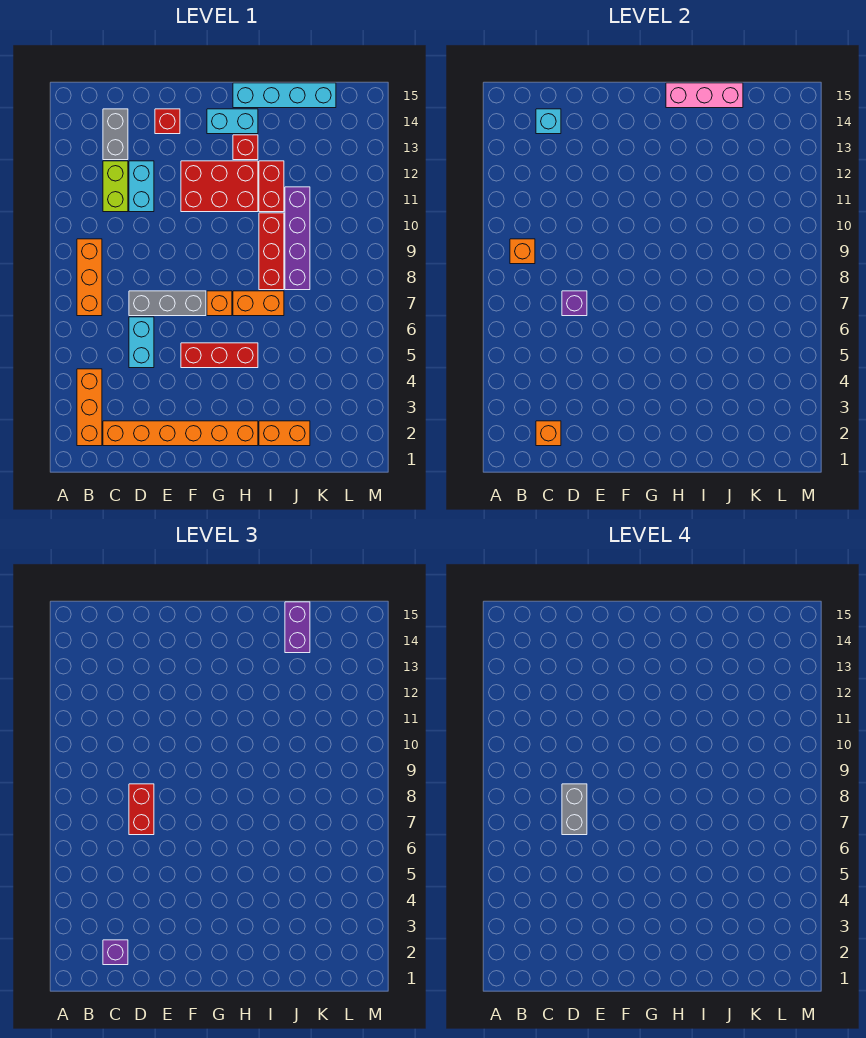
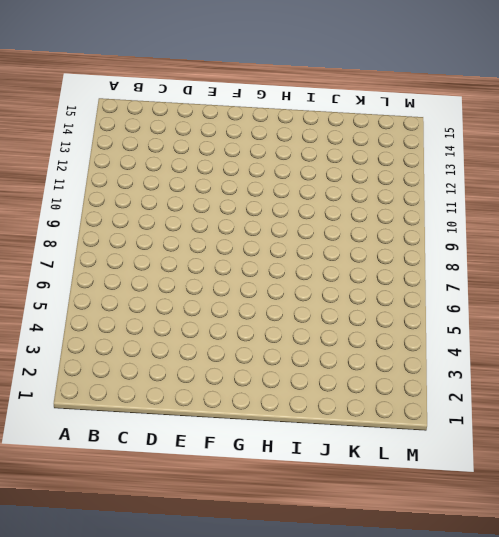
none -> orange 1x3 brick [77,369,102,446]
none -> orange 1x3 brick [77,239,102,316]
none -> orange 1x6 brick [103,421,258,446]

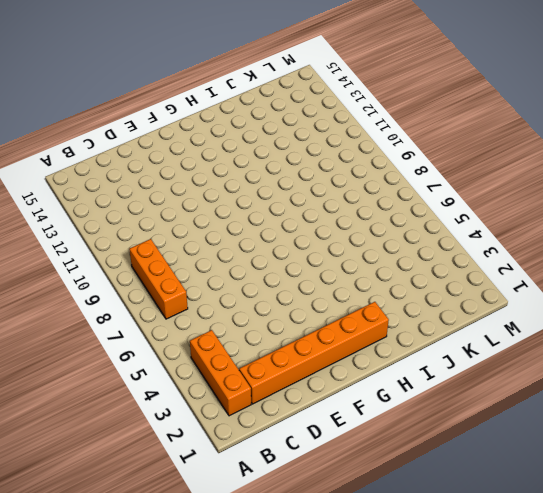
none -> lime 1x2 brick [103,161,128,212]
none -> grey 1x2 brick [103,109,128,160]
none -> cyan 1x2 brick [129,317,154,368]

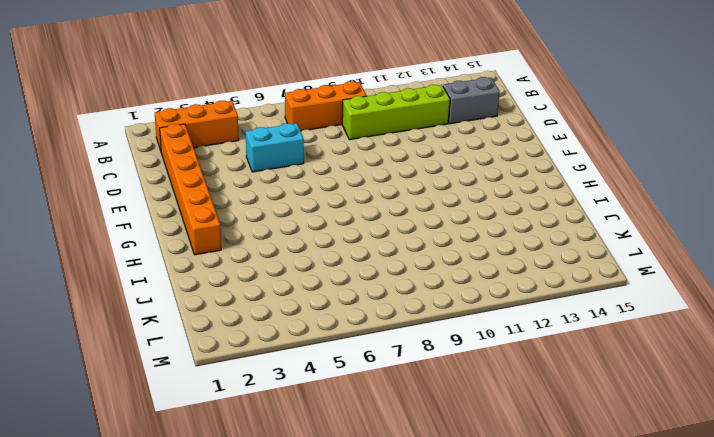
lime 1x4 brick [342,85,450,140] -> lime 1x2 brick [103,161,128,212]
none -> grey 1x3 brick [129,291,206,316]
none -> cyan 1x2 brick [129,161,154,212]
none -> red 1x1 brick [155,109,180,134]

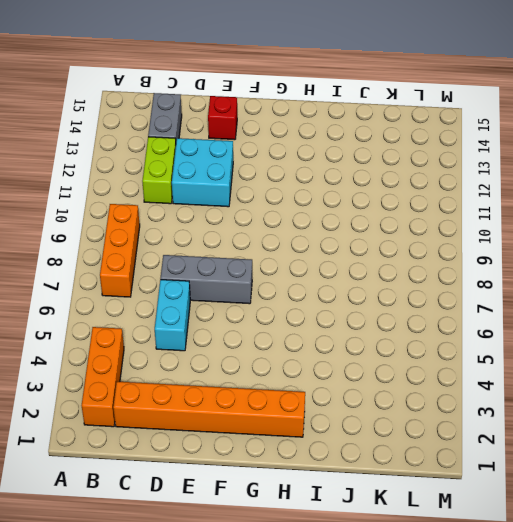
cyan 2x2 brick [172,138,233,207] -> cyan 1x2 brick [129,161,154,212]
none -> red 1x3 brick [181,343,258,368]
none -> red 2x3 brick [181,161,258,212]
none -> orange 1x1 brick [207,291,232,316]

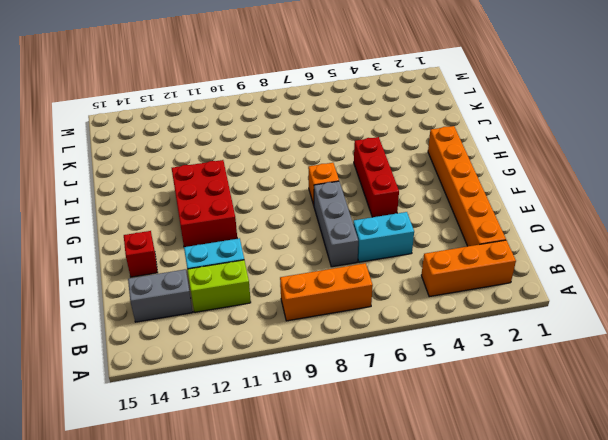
none -> cyan 1x2 brick [207,109,258,134]
none -> orange 1x2 brick [233,291,284,316]
none -> red 1x1 brick [233,135,258,160]

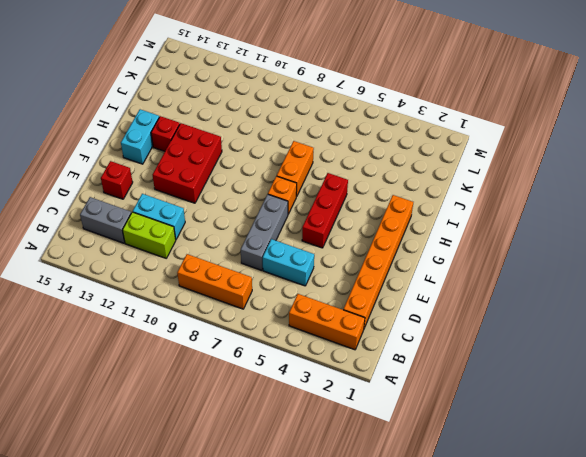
none -> cyan 1x4 brick [233,83,336,108]
none -> orange 1x2 brick [259,421,310,446]
none -> red 1x3 brick [259,213,284,290]

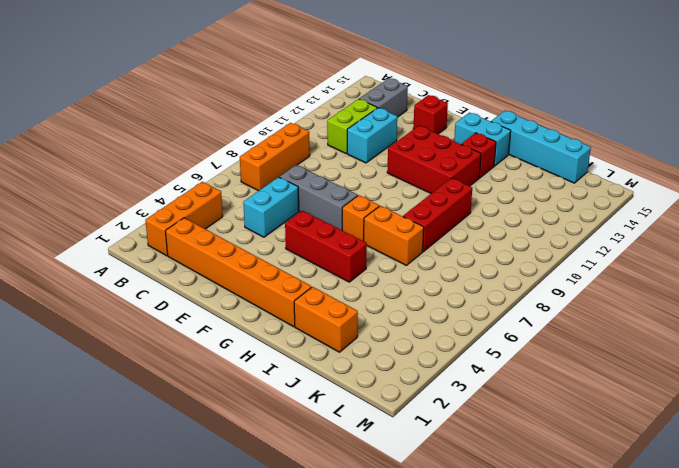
none -> red 1x2 brick [259,161,284,212]
none -> purple 1x4 brick [285,187,310,290]
none -> orange 1x1 brick [510,239,535,264]

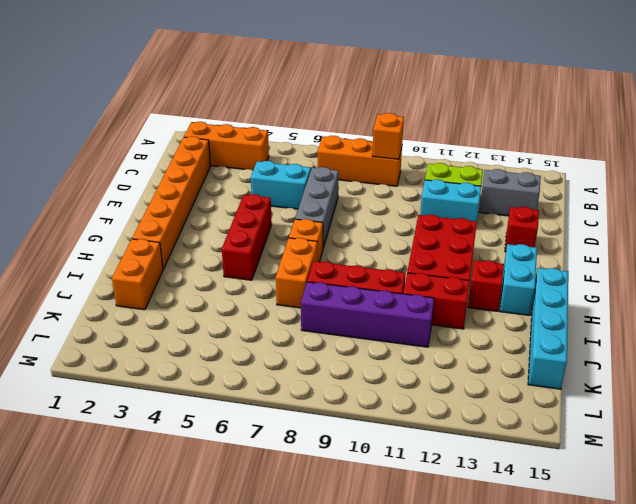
none -> orange 1x1 brick [536,421,561,446]
none -> cyan 1x1 brick [536,109,561,134]
none -> purple 1x1 brick [562,291,587,316]

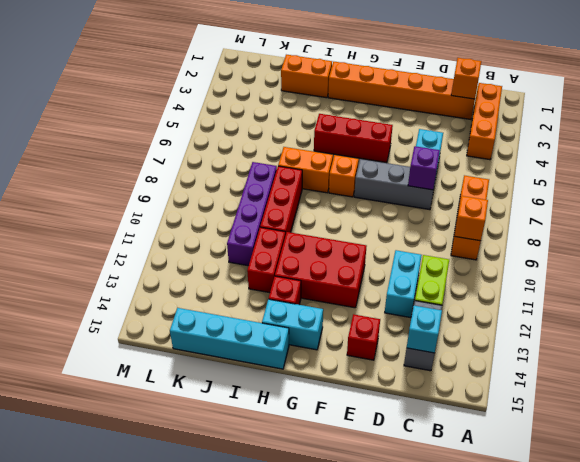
none -> pink 1x3 brick [666,83,743,108]
none -> purple 1x1 brick [103,940,128,965]
none -> red 1x2 brick [129,784,154,835]

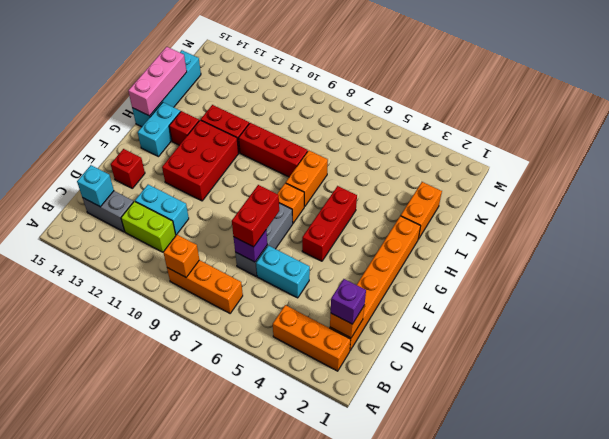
red 1x2 brick [232,185,279,247] -> red 1x2 brick turned to [129,784,154,835]
none -> purple 1x4 brick [285,187,310,290]
none -> purple 1x2 brick [285,602,310,653]
none -> grey 1x2 brick [562,784,587,835]

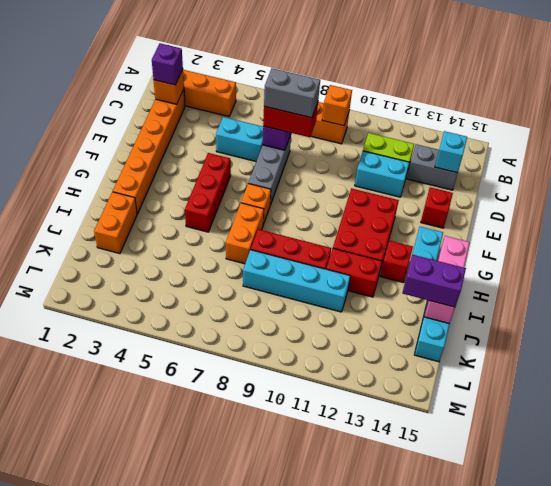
cyan 1x4 brick [243,250,350,312] -> purple 1x4 brick [285,187,310,290]

